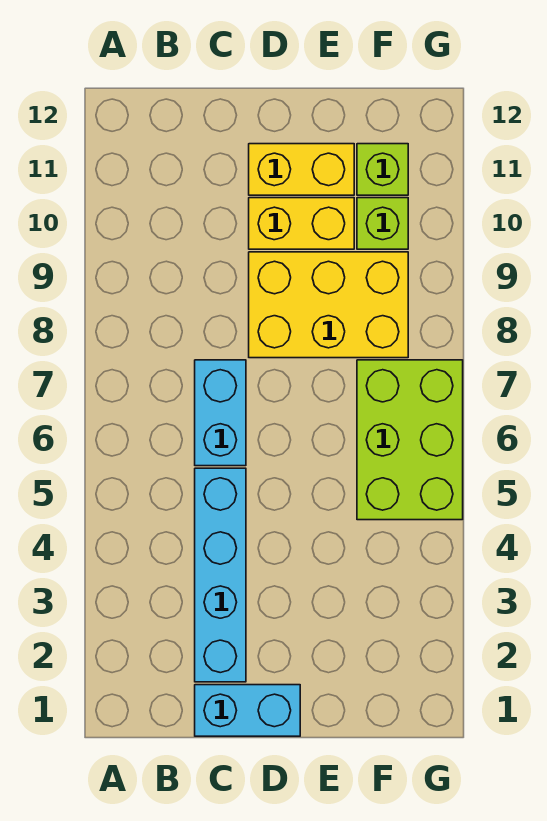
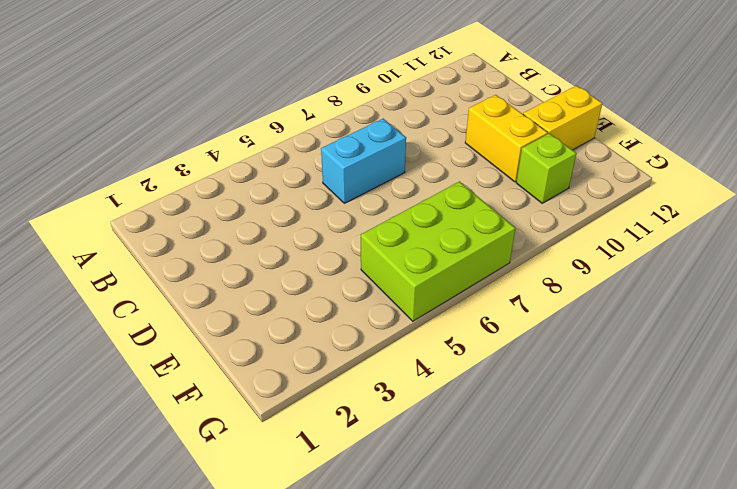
yellow 1x2 brick [523,86,602,150] -> yellow 1x2 brick turned to [249,144,354,195]
none -> cyan 1x2 brick [195,685,300,736]
none -> cyan 1x4 brick [195,468,246,682]

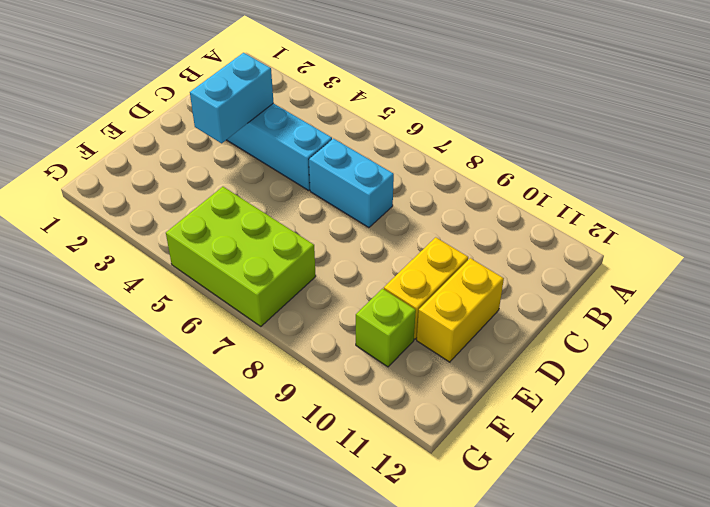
cyan 1x2 brick [190,53,274,143] -> cyan 1x2 brick moved to [195,685,300,736]
none -> yellow 2x3 brick [249,252,408,358]
none -> lime 1x1 brick [357,144,408,195]

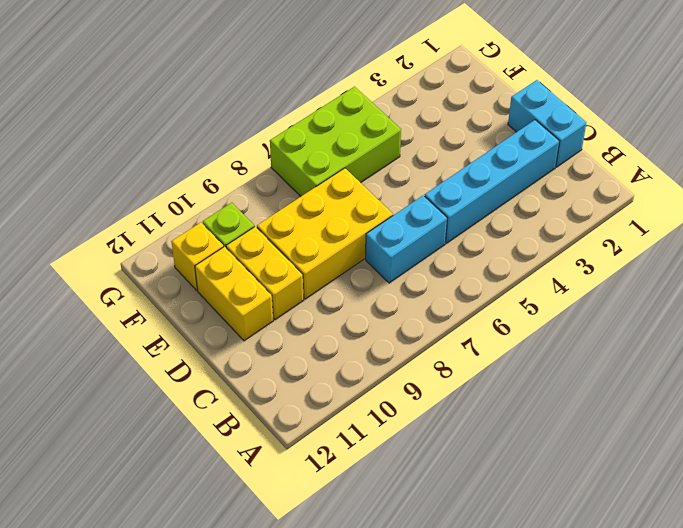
yellow 2x3 brick [257,168,393,299] -> yellow 2x3 brick turned to [249,252,408,358]
yellow 1x1 brick [171,222,224,290] -> lime 1x1 brick [357,144,408,195]

